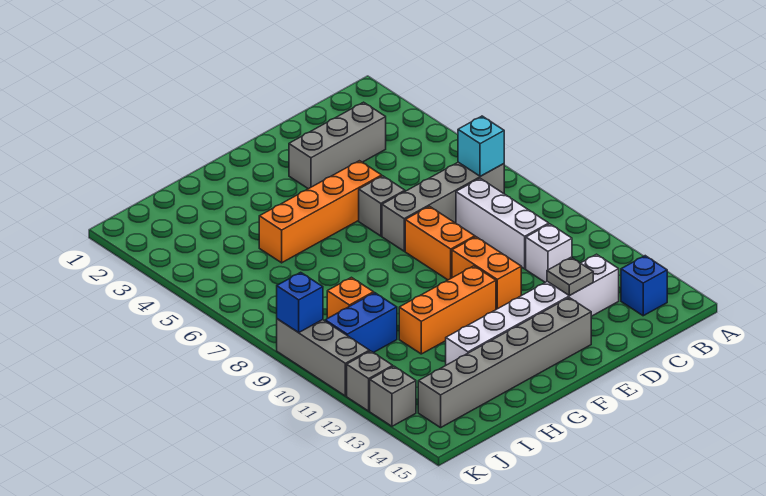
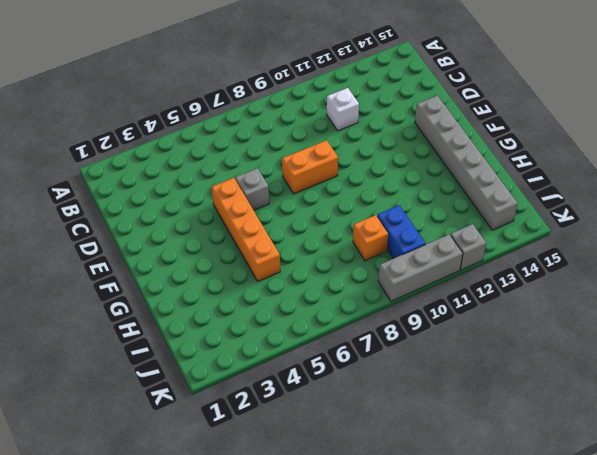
none -> grey 1x4 brick [382,162,504,251]
none -> blue 1x1 brick [621,256,667,316]
none -> grey 1x3 brick [289,102,386,189]

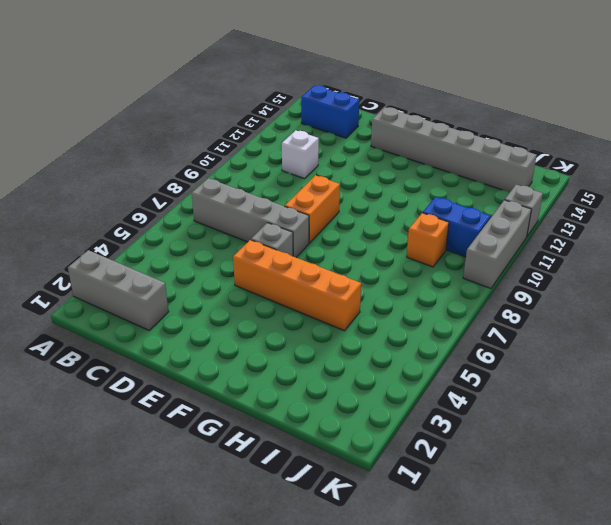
grey 1x3 brick [68,250,169,330] -> grey 1x3 brick moved to [289,102,386,189]
blue 1x2 brick [301,85,359,138] -> blue 1x1 brick [621,256,667,316]
none -> white 1x3 brick [456,178,549,269]
none -> white 1x6 brick [446,254,619,365]
none -> orange 1x2 brick [452,237,521,309]

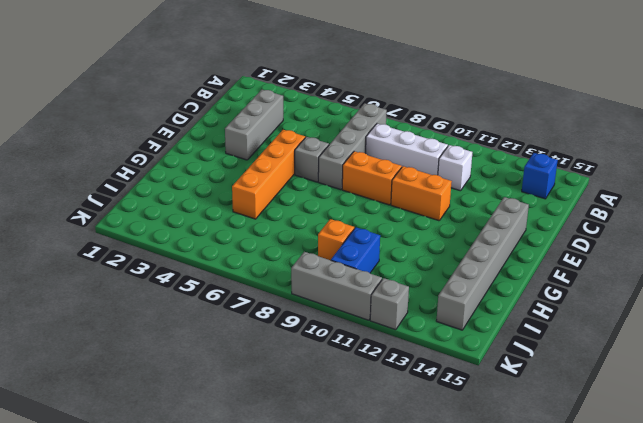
none -> white 1x6 brick [446,254,619,365]
none -> orange 1x3 brick [399,266,496,354]
none -> grey 1x1 brick [370,366,416,426]

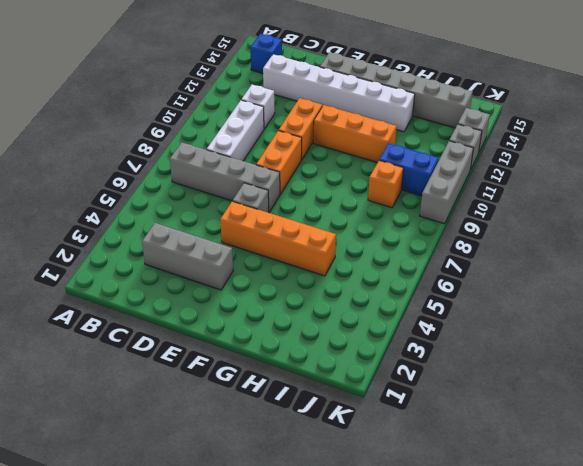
none -> cyan 1x1 brick [458,116,504,176]
none -> grey 1x1 plate [547,257,593,296]
none -> blue 1x1 brick [277,272,323,333]

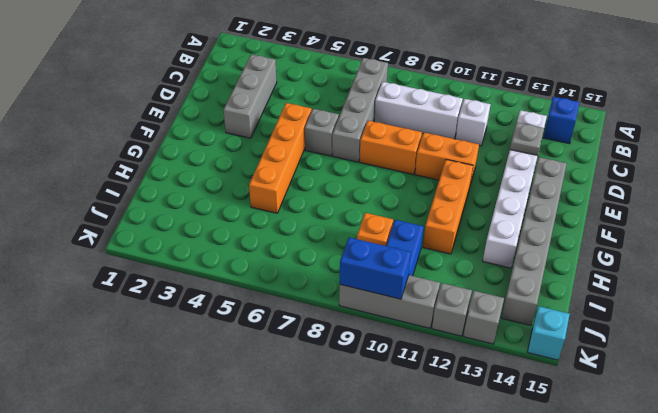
blue 1x2 brick [340,237,411,299] -> blue 1x1 brick [277,272,323,333]
cyan 1x1 brick [528,306,570,360] -> cyan 1x1 brick moved to [458,116,504,176]

